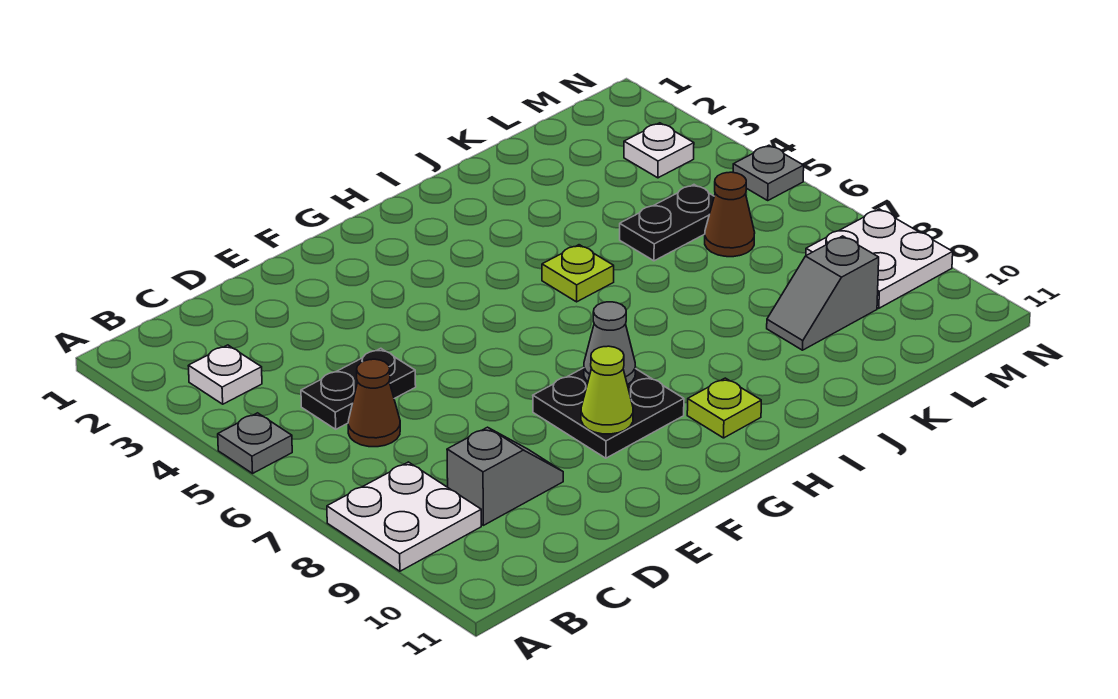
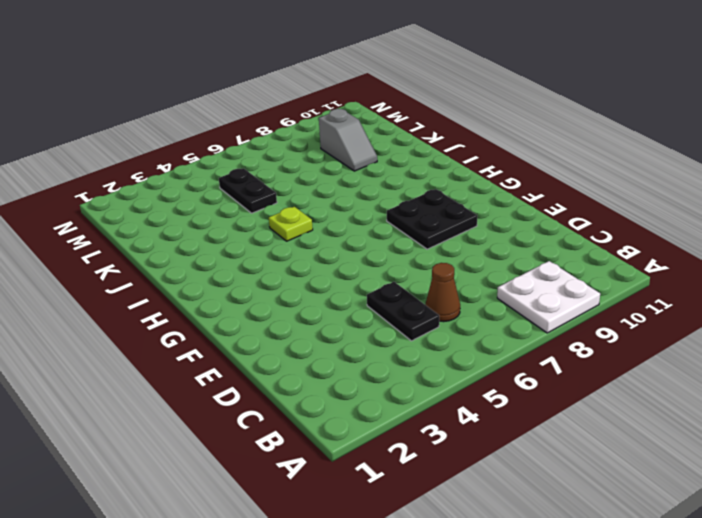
none -> grey 1x1 plate [218,413,292,473]
none -> white 1x1 plate [188,345,262,404]
none -> grey 1x2 slope [447,427,563,525]

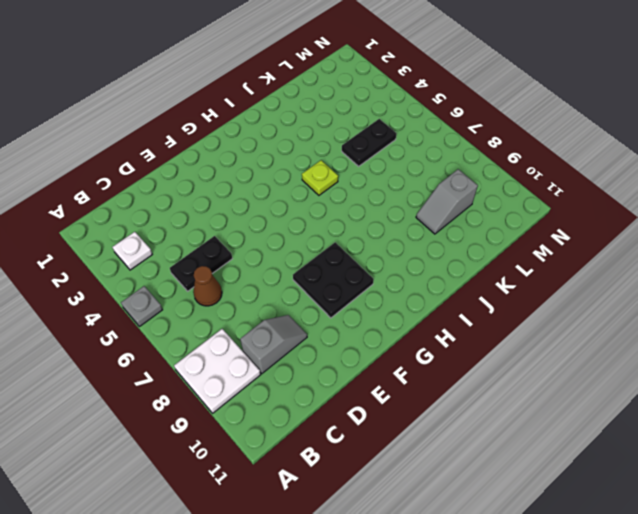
none -> lime 1x1 plate [687,378,761,438]
none -> brown 1x1 cone [705,172,755,257]
none -> white 1x1 plate [624,123,694,178]

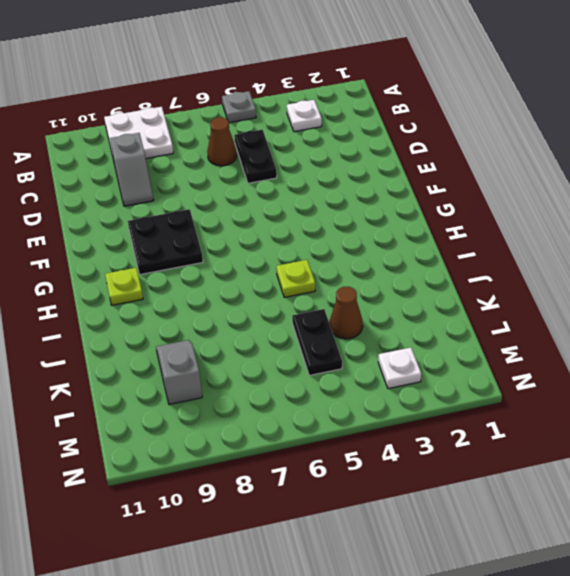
brown 1x1 cone [330,287,363,339] -> brown 1x1 cone moved to [705,172,755,257]
none -> white 2x2 plate [806,209,953,308]
none -> grey 1x1 plate [733,145,804,200]
none -> lime 1x1 cone [581,346,633,434]

